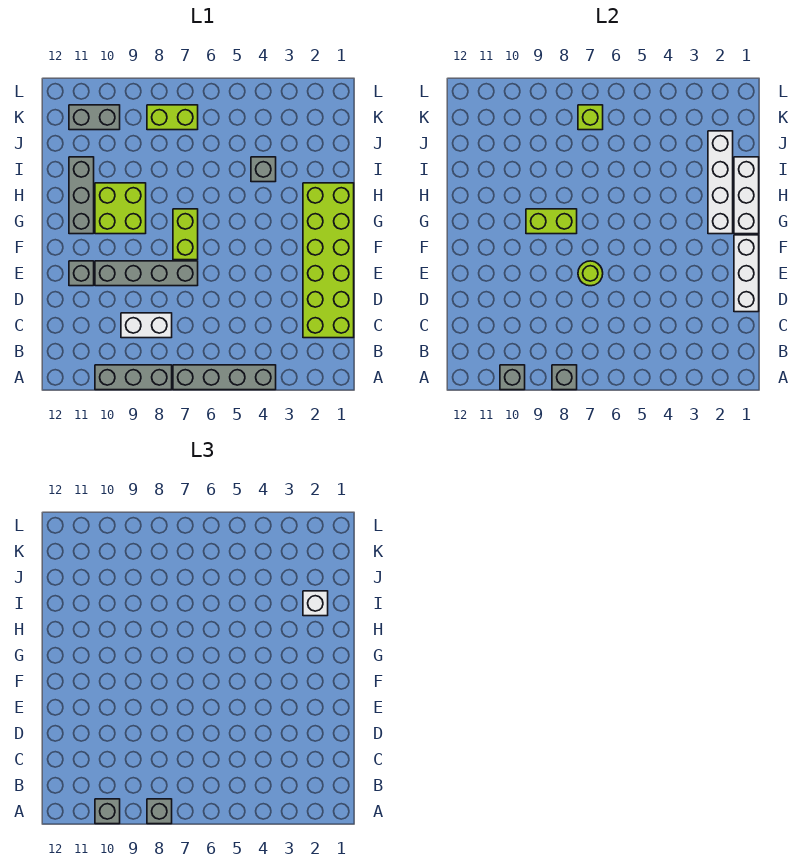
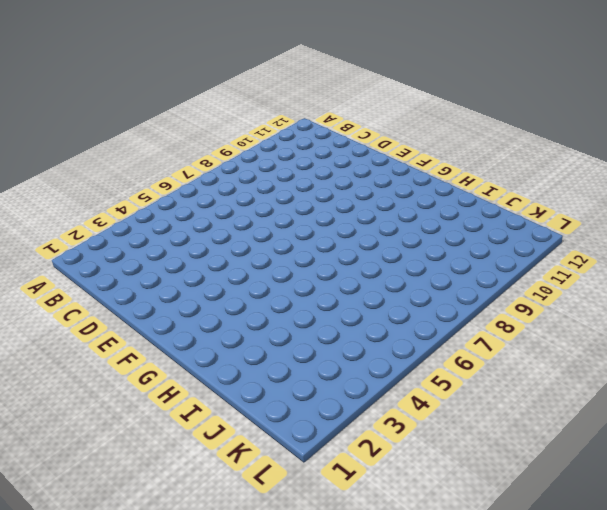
none -> grey 1x4 brick [173,365,276,390]
none -> grey 1x3 brick [95,365,172,390]
none -> lime 2x6 brick [303,183,354,338]

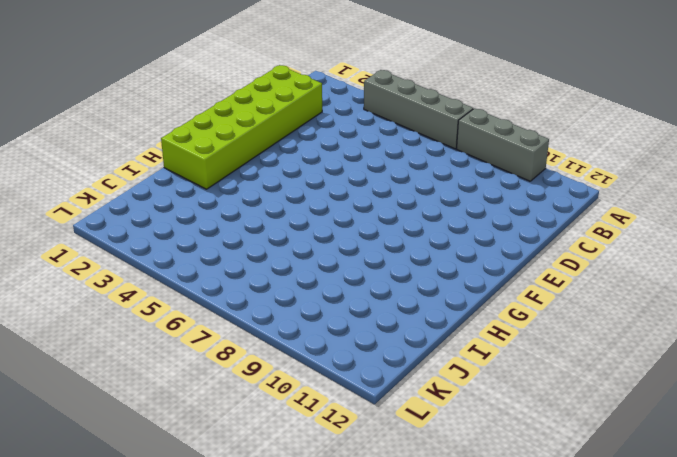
none -> white 1x2 brick [121,313,172,338]
none -> grey 1x4 brick [95,261,198,286]
none -> grey 1x1 brick [69,261,94,286]

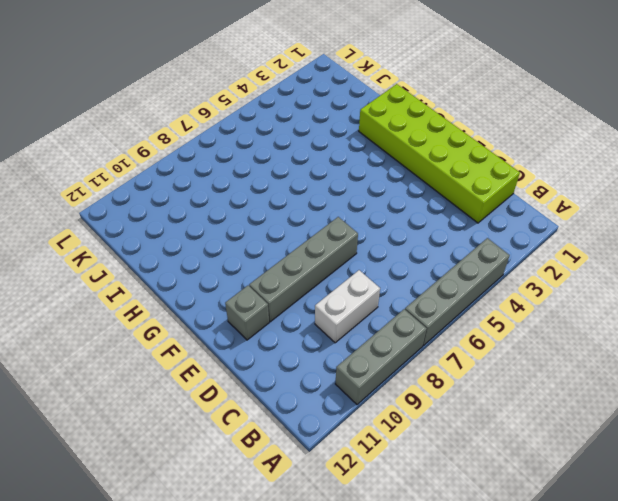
none -> lime 1x2 brick [173,209,198,260]
none -> lime 2x2 brick [95,183,146,234]
none -> grey 1x3 brick [69,157,94,234]

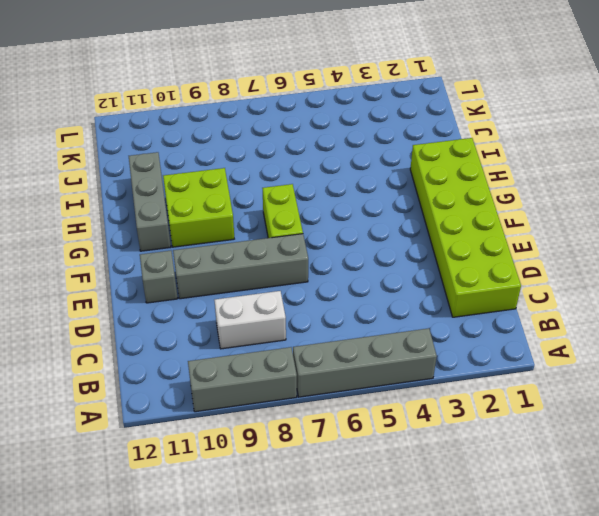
none -> grey 1x1 brick [251,157,276,182]
none -> lime 1x2 brick [147,105,198,130]
none -> grey 1x2 brick [69,105,120,130]

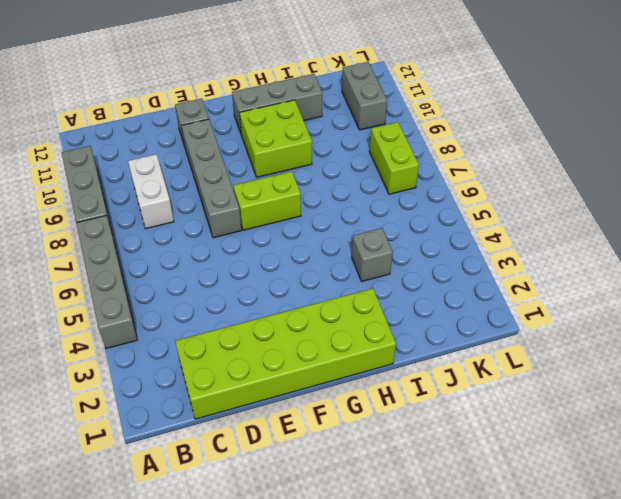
none -> grey 1x1 brick [552,365,577,390]
none -> grey 1x1 brick [500,365,525,390]
none -> white 1x3 brick [734,235,759,312]

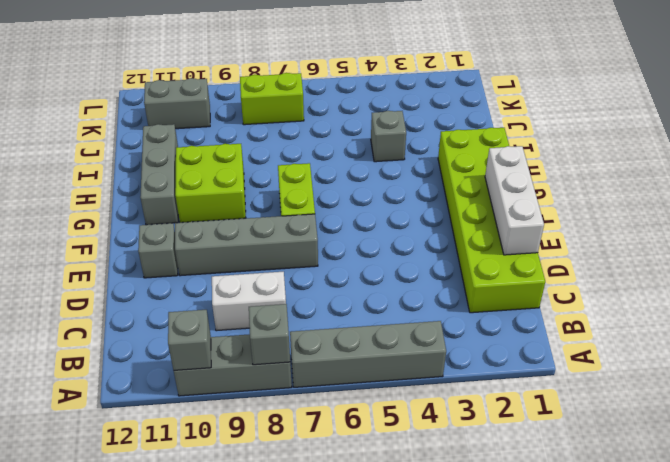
none -> lime 1x1 round brick [578,261,603,286]
none -> white 1x3 brick [734,157,759,234]
none -> white 1x4 brick [708,131,733,234]

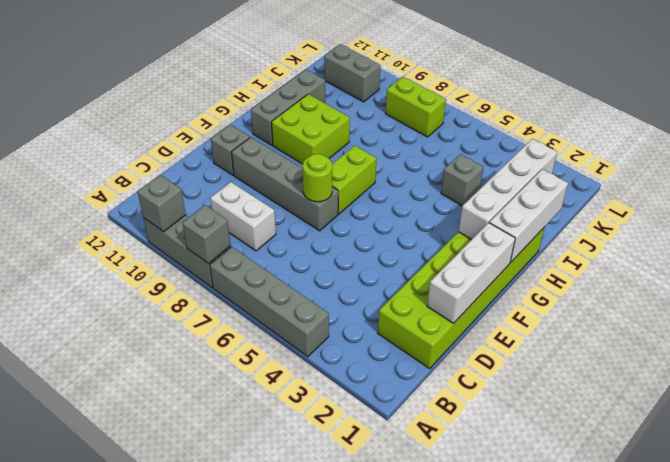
none -> lime 1x2 brick [526,209,577,234]
none -> lime 1x1 brick [578,105,603,130]
none -> grey 1x1 brick [147,799,172,824]

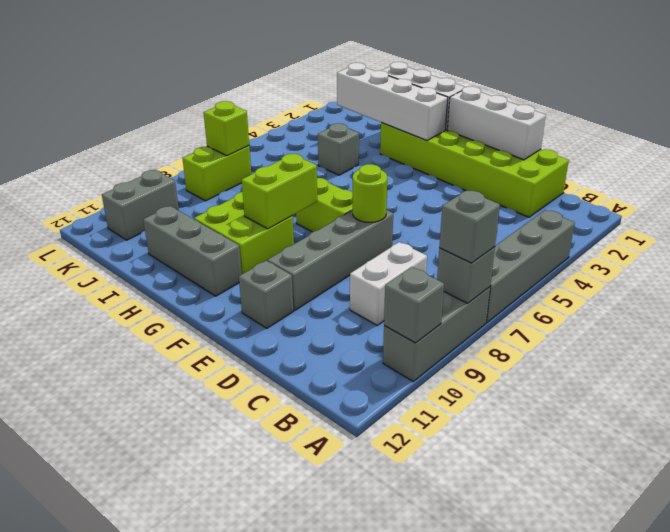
none -> grey 1x1 brick [95,799,120,824]
none -> white 1x1 brick [303,591,328,616]

